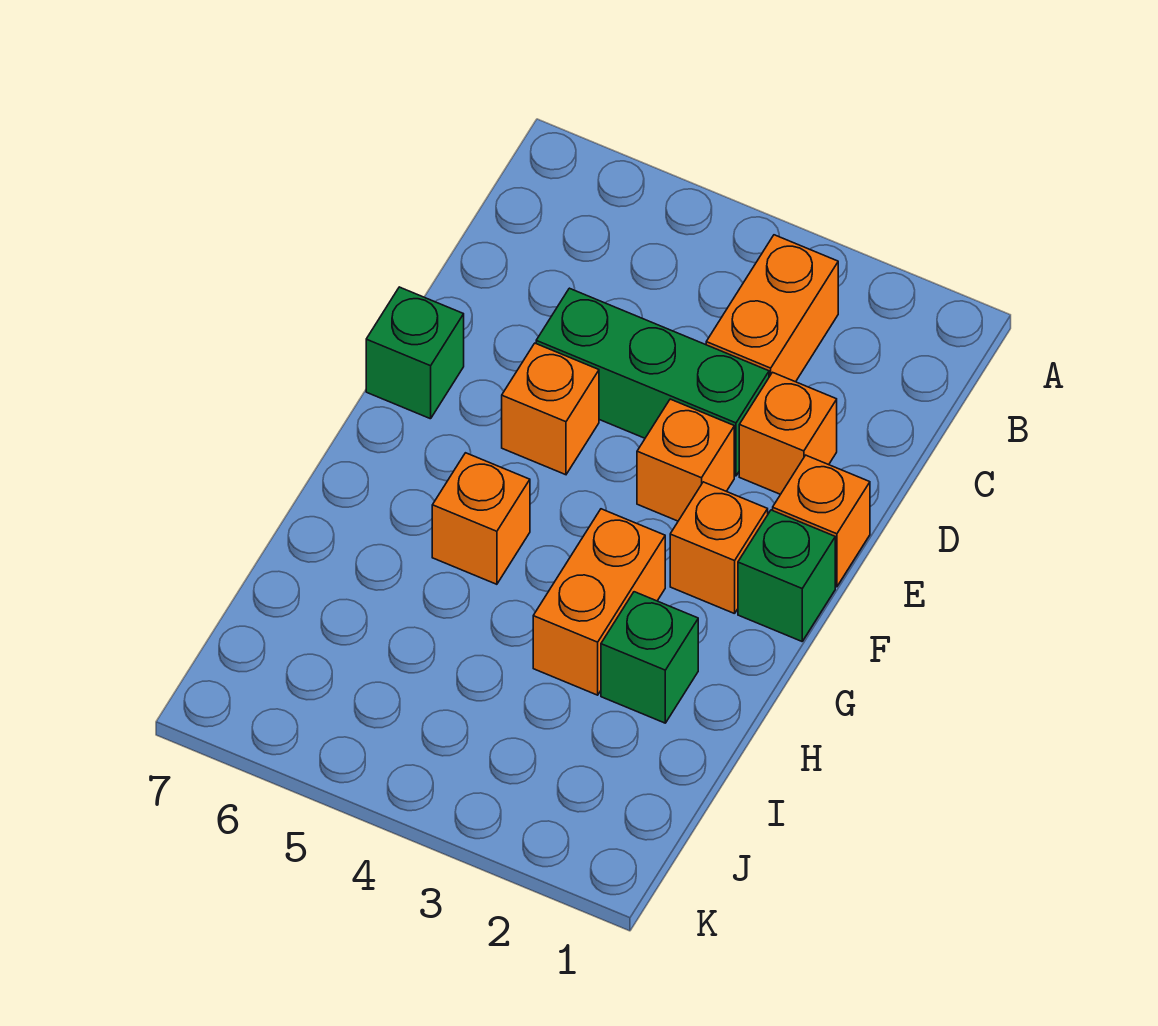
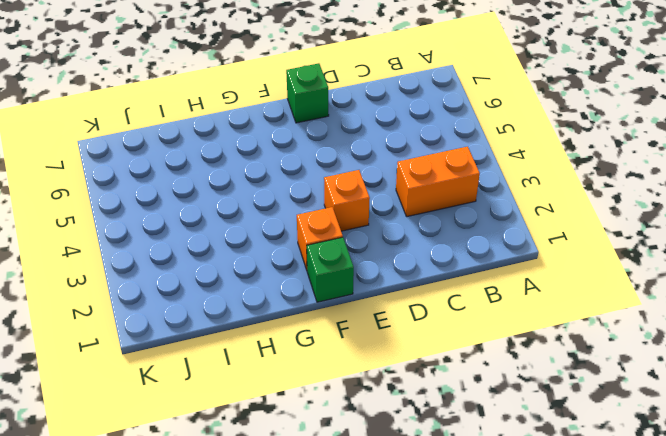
none -> orange 1x1 brick [739,372,837,494]
none -> green 1x3 brick [536,288,769,476]
none -> orange 1x1 brick [773,455,870,587]

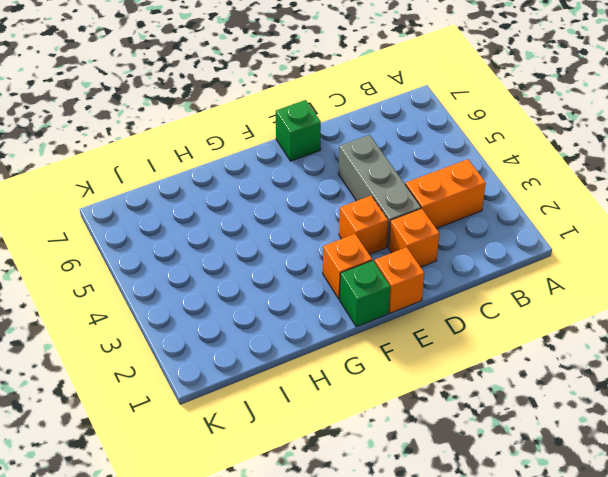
grey 1x3 brick [339,135,421,247] -> green 1x3 brick [536,288,769,476]
none -> orange 1x1 brick [502,343,599,475]
none -> orange 1x2 brick [533,509,665,695]
none -> orange 1x1 brick [432,453,530,584]

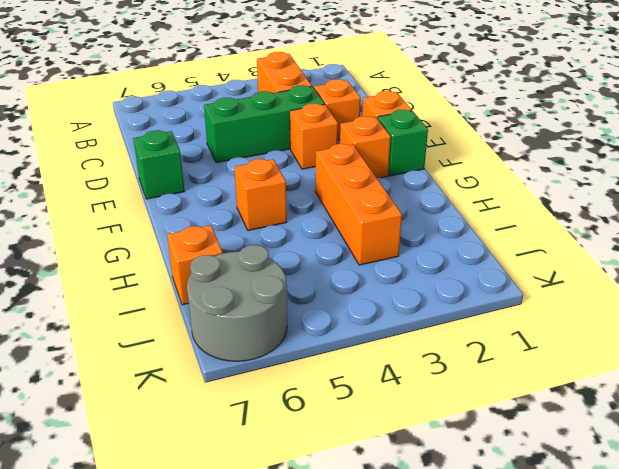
orange 1x3 brick [315,144,402,265] -> orange 1x2 brick [533,509,665,695]
orange 1x1 brick [167,225,223,305] -> orange 1x1 brick moved to [502,343,599,475]
grey 2x2 round brick [187,245,287,361] -> none
none -> green 1x1 brick [601,592,698,723]

